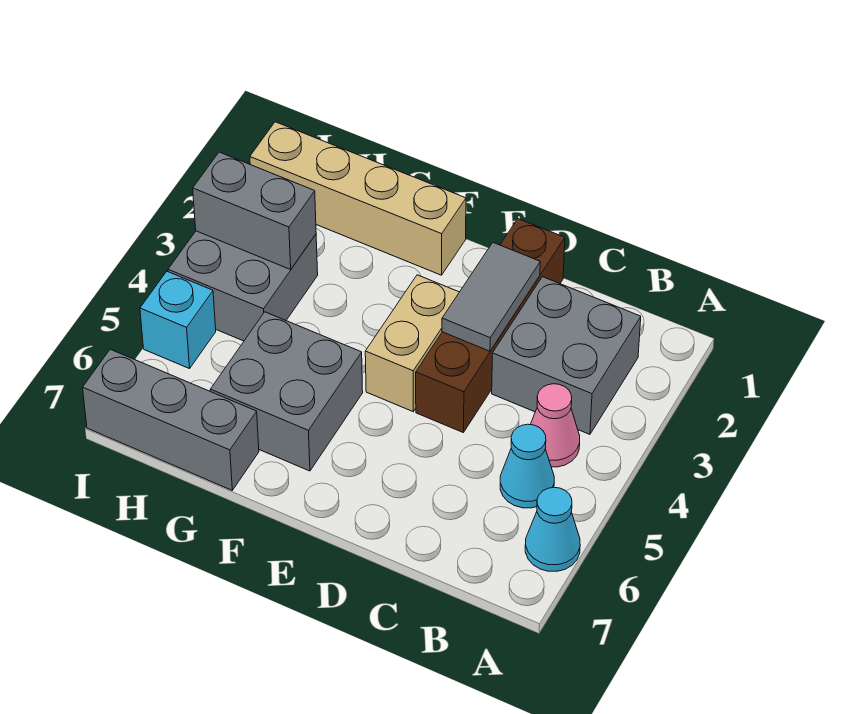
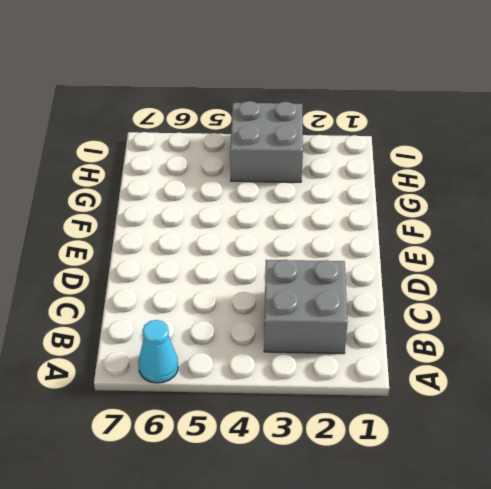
none -> pink 1x1 cone [530,384,580,467]
none -> cyan 1x1 cone [500,424,554,508]
none -> brown 1x4 brick [416,219,565,433]

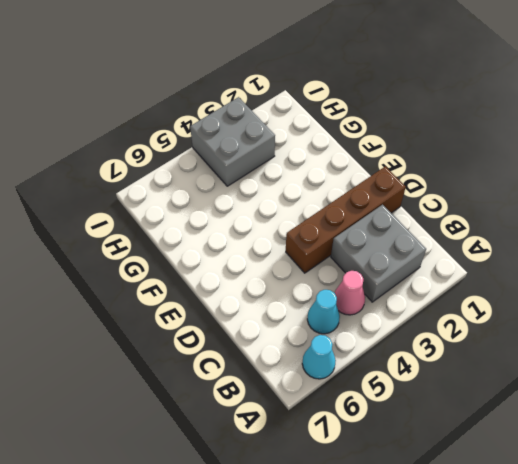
none -> tan 1x2 brick [365,275,459,412]
none -> tan 1x4 brick [250,122,466,275]
none -> grey 2x2 brick [210,312,363,471]

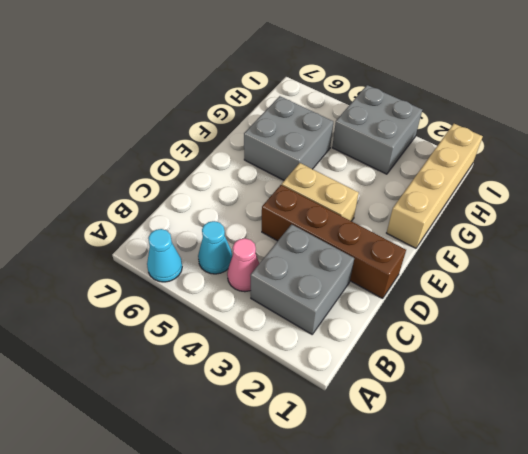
none -> grey 1x3 brick [83,349,259,490]
none -> cyan 1x1 brick [140,271,216,369]
none -> grey 1x2 tile [442,243,540,351]

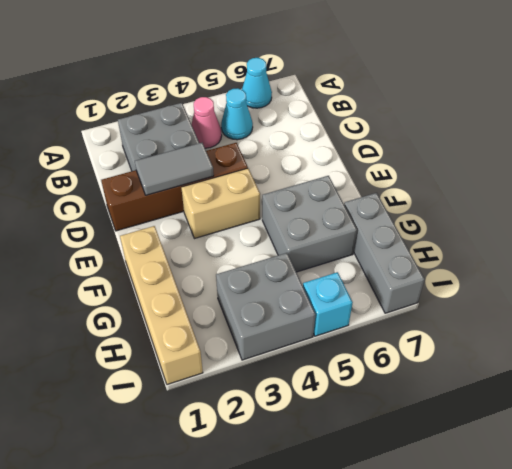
none -> grey 1x2 brick [193,152,316,269]

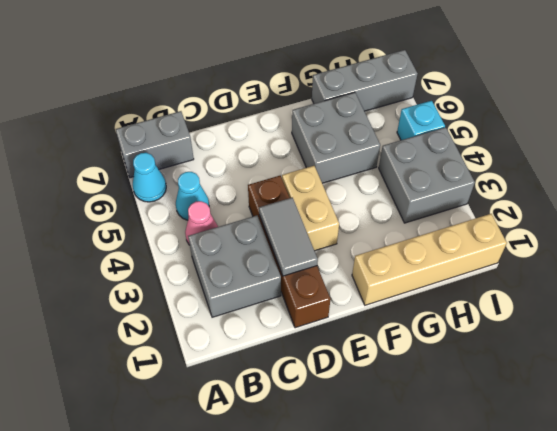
grey 1x2 brick [116,111,194,178] -> grey 1x2 brick moved to [193,152,316,269]

